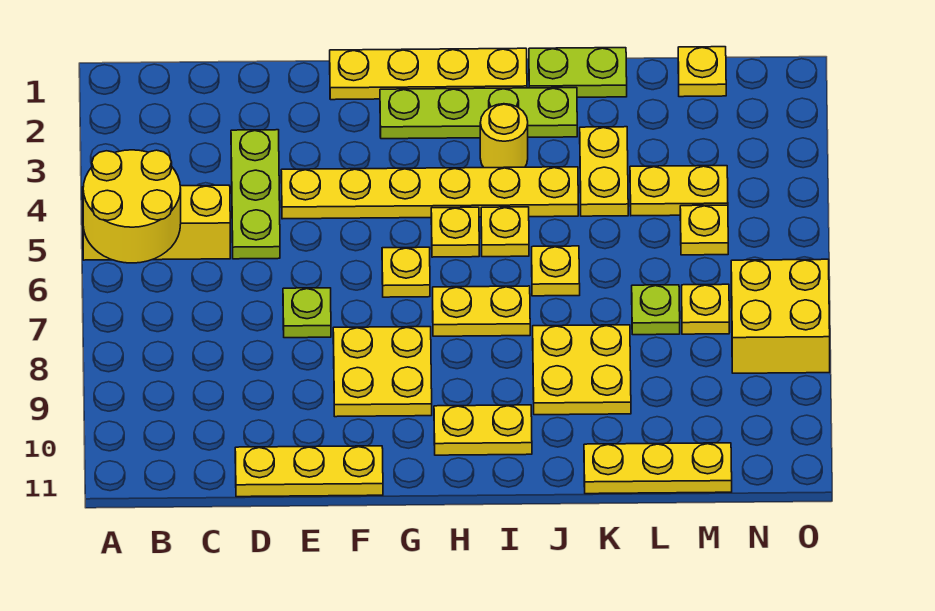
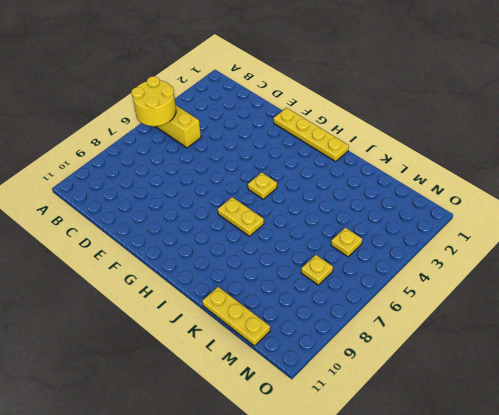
none -> lime 1x3 plate [231,130,280,259]
none -> yellow 1x3 plate [235,446,383,497]
none -> yellow 1x6 plate [281,167,578,219]

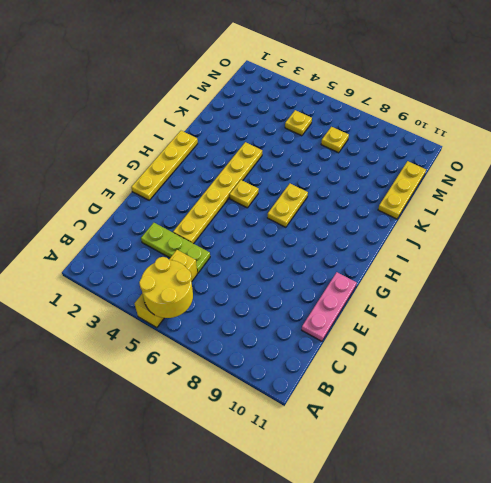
pink 1x3 plate [302,272,357,341] -> yellow 1x3 plate [235,446,383,497]
none -> lime 1x1 plate [283,288,331,338]
none -> yellow 2x2 plate [333,327,432,417]
none -> lime 1x4 plate [380,88,577,139]

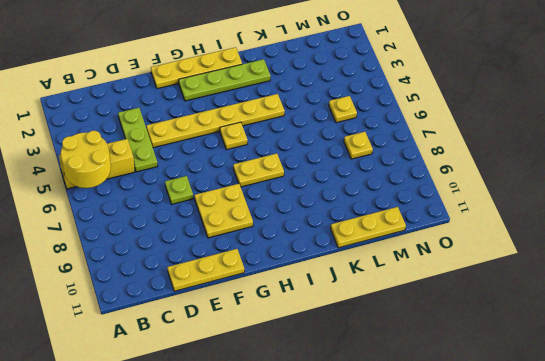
none -> yellow 1x1 plate [382,247,430,297]
none -> yellow 1x2 plate [434,405,532,455]
none -> yellow 1x1 round brick [480,104,528,168]

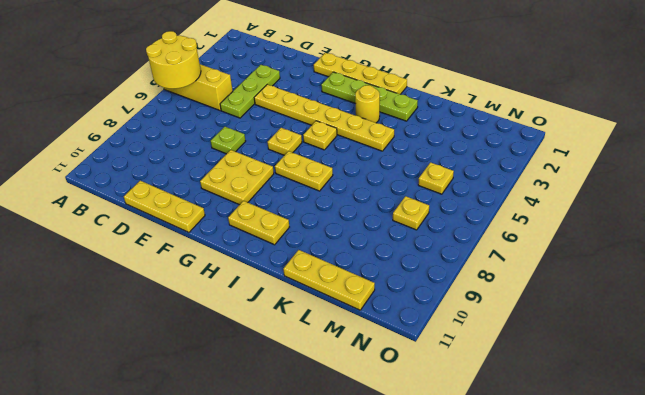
none -> yellow 1x1 plate [481,207,529,257]
none -> lime 1x2 plate [529,48,627,97]
none -> yellow 1x1 plate [532,246,580,296]

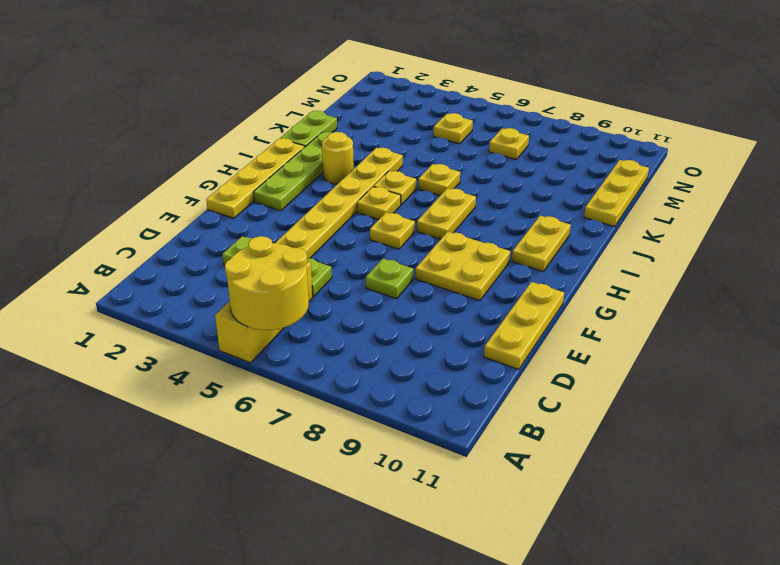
none -> yellow 2x2 plate [533,325,631,415]
none -> yellow 1x2 plate [580,127,628,216]
none -> yellow 1x2 plate [630,166,728,216]

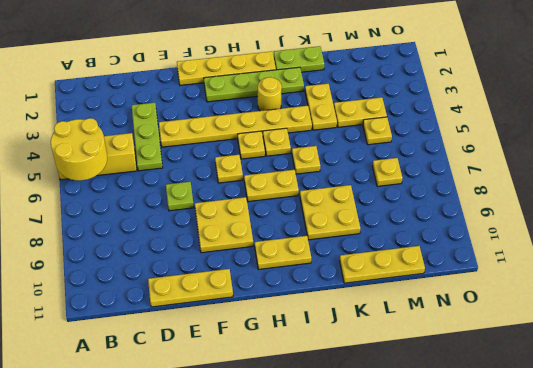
none -> lime 1x1 plate [632,285,680,335]
none -> yellow 1x1 plate [678,47,726,97]
none -> yellow 2x2 brick [731,259,830,373]

